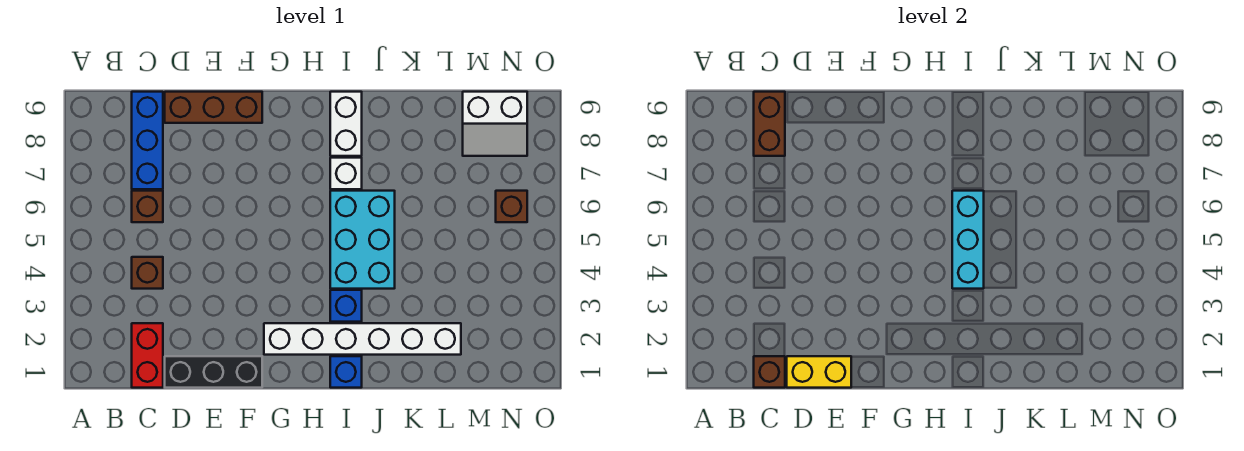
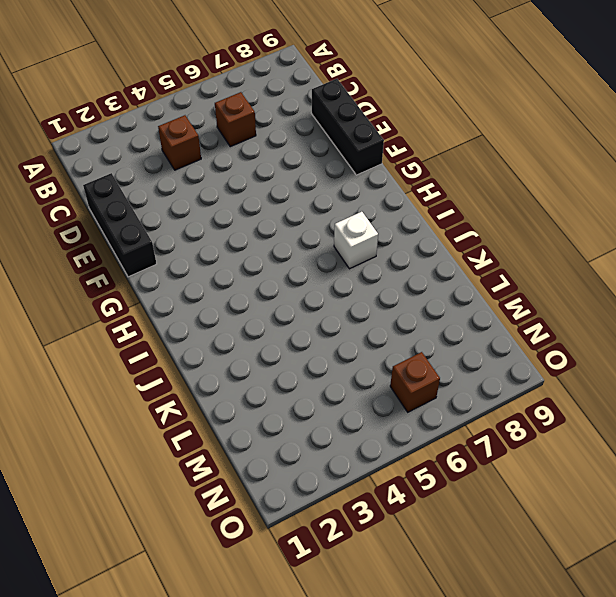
black 1x3 brick [311,79,384,175] -> brown 1x3 brick [165,92,262,123]
none -> red 1x2 brick [132,323,163,388]
none -> blue 1x3 brick [132,92,163,189]
none -> white 1x6 brick [264,323,461,355]

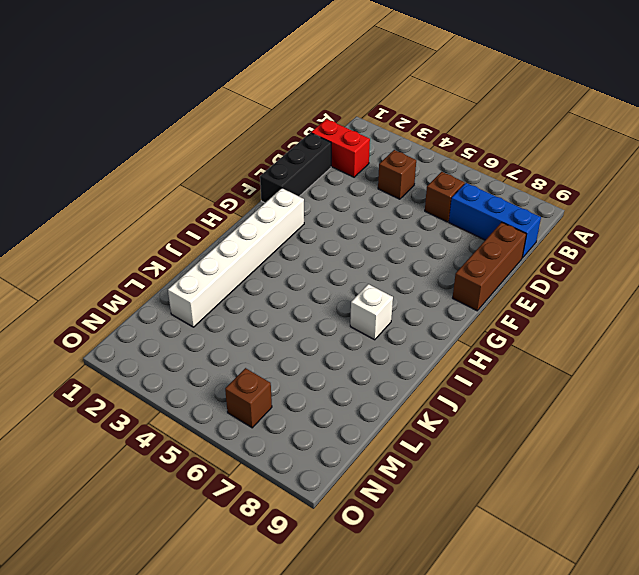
none -> blue 1x1 brick [330,356,362,388]
none -> blue 1x1 brick [330,290,362,322]
none -> cyan 2x3 brick [330,191,395,289]

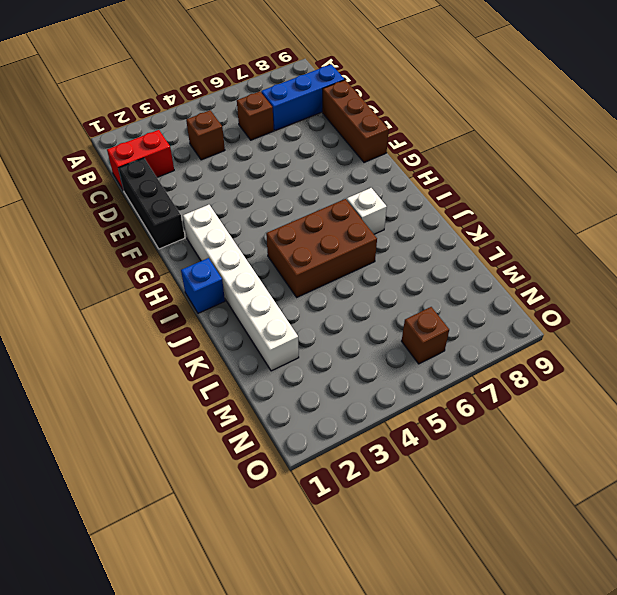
brown 2x3 brick [266,199,377,297] -> cyan 2x3 brick [330,191,395,289]
none -> blue 1x1 brick [330,290,362,322]
none -> white 1x2 brick [330,92,362,156]
none -> white 2x2 slope [463,92,527,156]

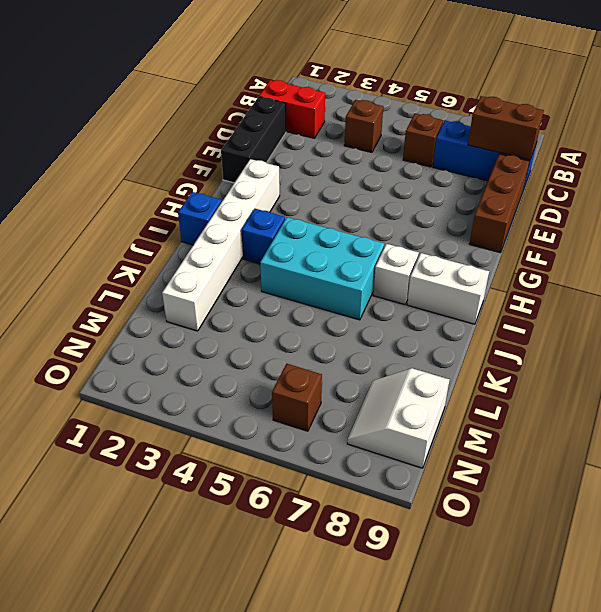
none -> brown 1x1 brick [754,356,785,388]
none -> yellow 1x2 brick [787,356,851,388]
none -> cyan 1x3 brick [952,191,984,289]

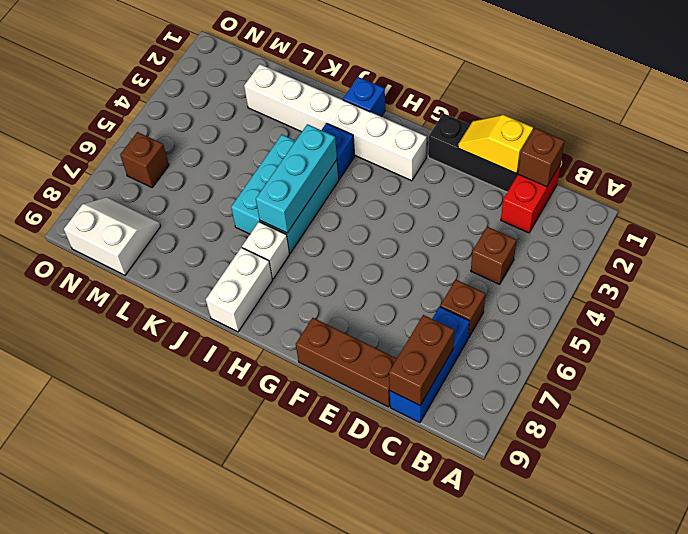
yellow 1x2 slope [458,115,533,174] -> yellow 1x2 brick [787,356,851,388]

